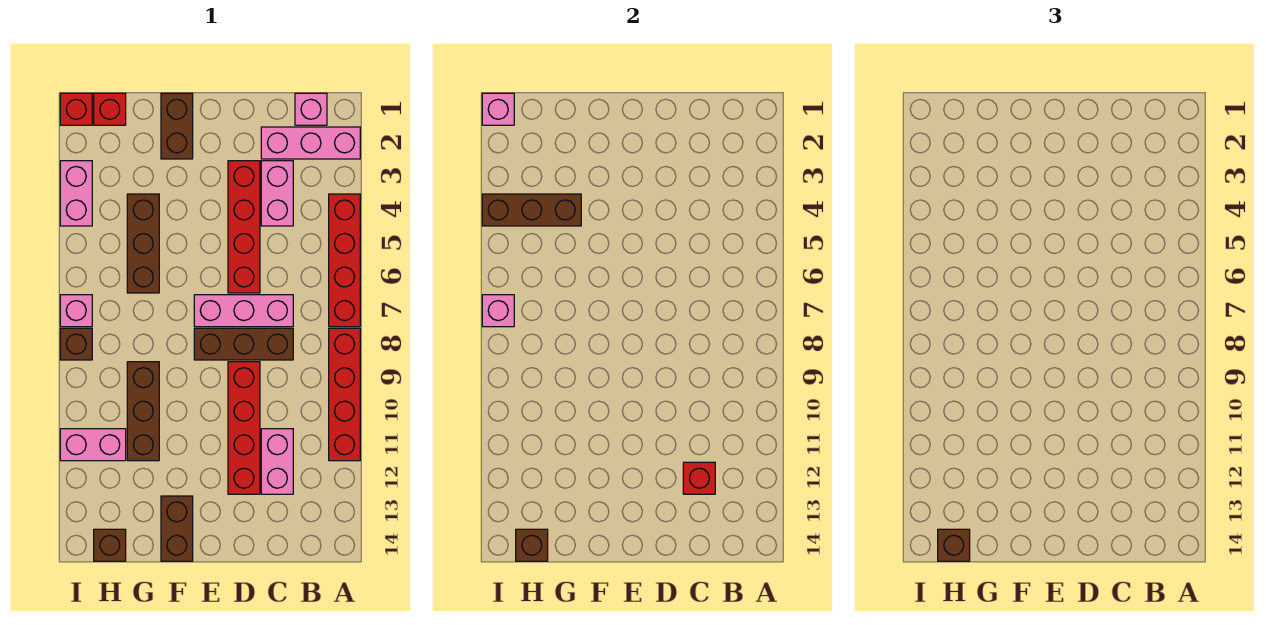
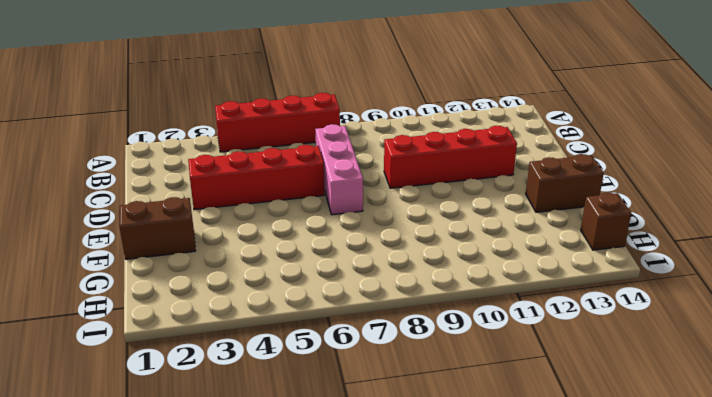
none -> pink 1x3 brick [261,127,360,159]
none -> red 1x4 brick [329,328,360,461]
none -> pink 1x1 brick [295,93,327,125]

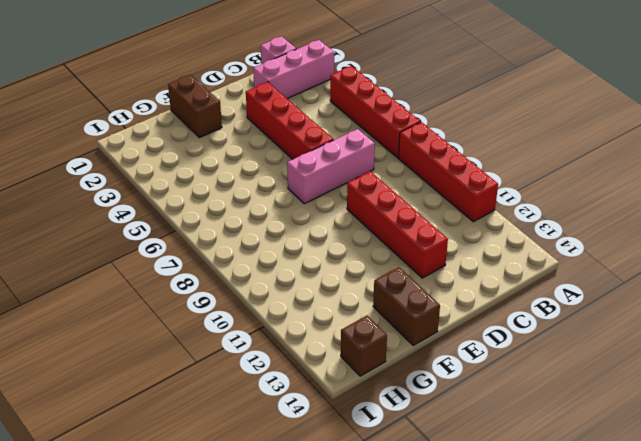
none -> pink 1x2 brick [261,161,293,226]
none -> brown 1x3 brick [194,328,293,360]
none -> pink 1x2 brick [261,429,293,494]

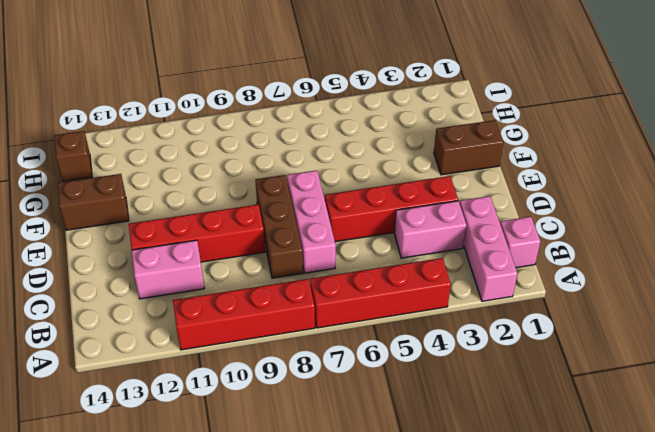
none -> brown 1x3 brick [127,194,159,293]
none -> brown 1x3 brick [127,362,159,461]
none -> red 1x1 brick [94,93,126,125]

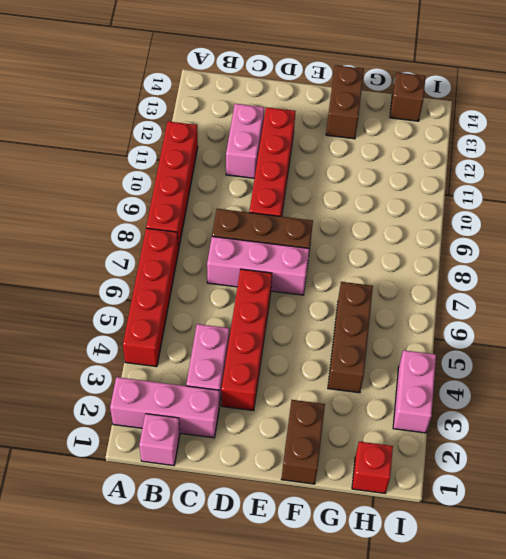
none -> brown 1x3 brick [127,362,159,461]
none -> pink 1x2 brick [60,429,126,461]
none -> red 1x1 brick [60,93,92,125]

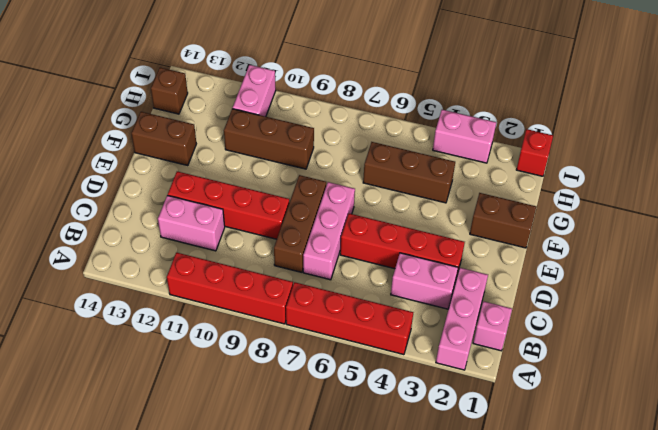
none -> red 1x1 brick [94,93,126,125]
none -> pink 1x1 brick [60,295,92,327]
none -> brown 1x1 brick [60,328,92,360]

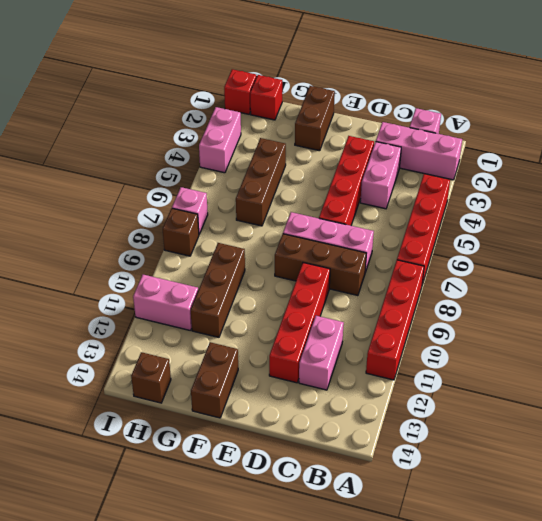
none -> red 1x1 brick [683,462,715,494]
none -> brown 1x3 brick [482,194,581,226]
none -> brown 1x1 brick [516,529,548,561]

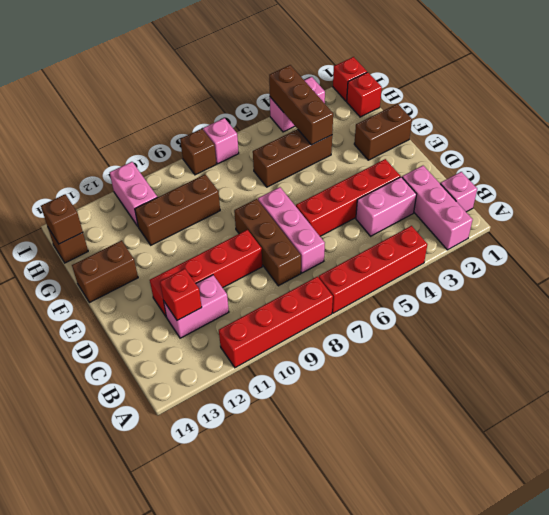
none -> pink 1x1 brick [482,93,514,125]
none -> pink 1x1 brick [482,295,514,327]
none -> brown 1x1 brick [938,529,970,561]

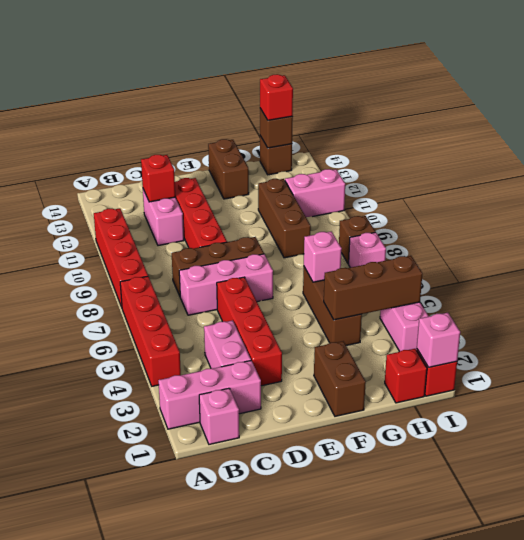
pink 1x1 brick [304,231,342,282] -> pink 1x1 brick moved to [482,295,514,327]
red 1x1 brick [260,74,293,120] -> brown 1x1 brick [938,529,970,561]

